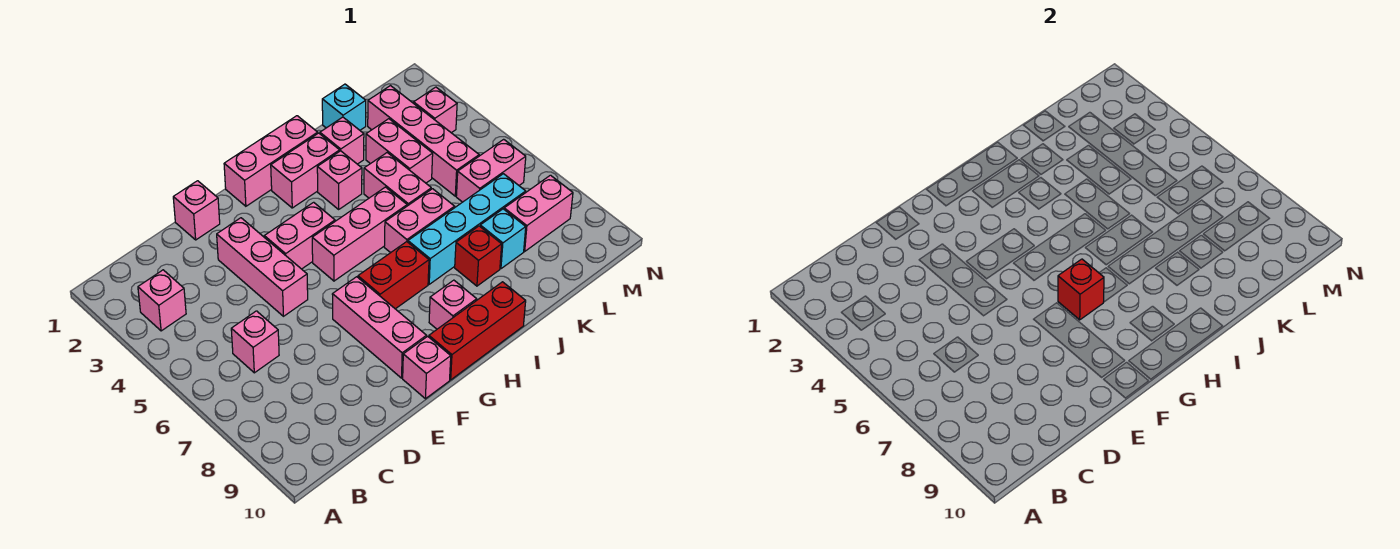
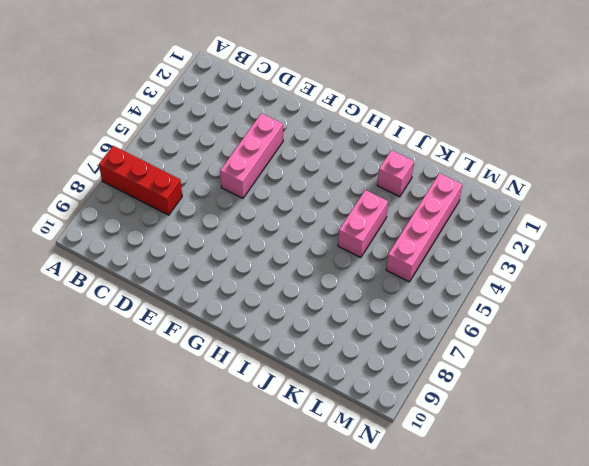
red 1x3 brick [99,146,182,215] -> red 1x3 brick moved to [429,282,526,380]
none -> pink 1x1 brick [138,270,186,331]
none -> pink 1x1 brick [231,311,279,373]
none -> pink 1x1 brick [173,181,220,240]

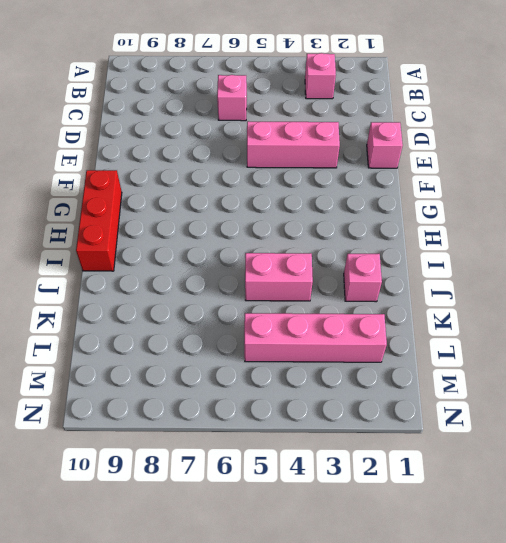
none -> pink 1x2 brick [264,202,335,269]
none -> pink 1x3 brick [332,277,426,378]
none -> pink 1x1 brick [403,336,451,399]

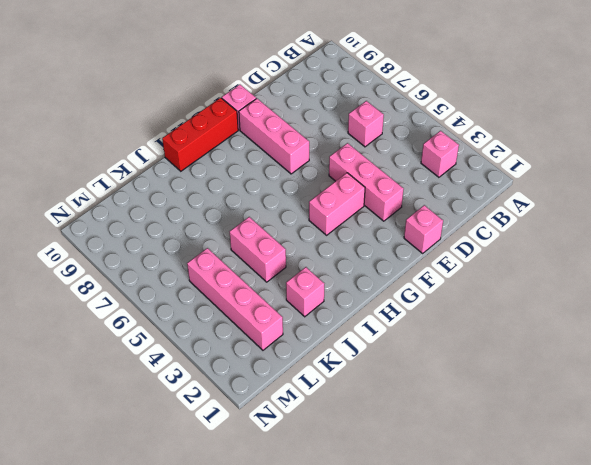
none -> pink 1x3 brick [224,116,318,206]
none -> pink 1x3 brick [312,187,407,281]
none -> red 1x2 brick [358,242,429,309]

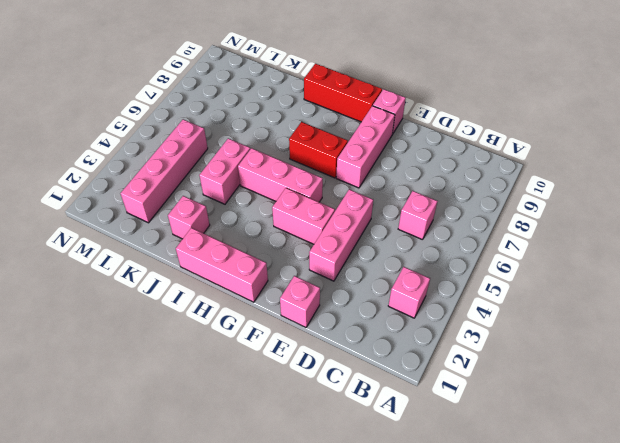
none -> pink 1x2 brick [271,133,340,208]
none -> pink 1x1 brick [429,280,477,329]
none -> pink 1x1 brick [317,151,362,209]

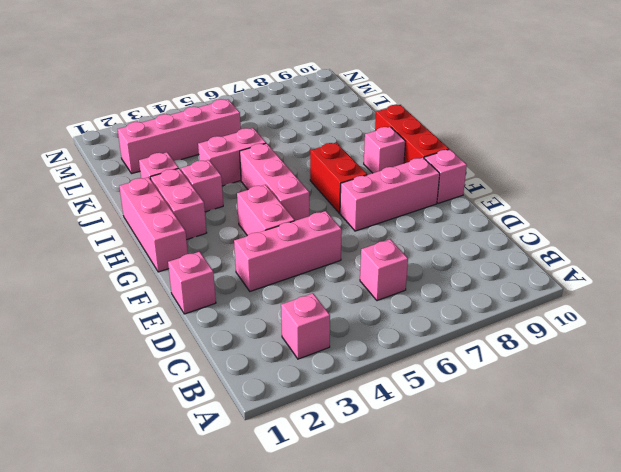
none -> pink 1x2 brick [384,189,455,253]
none -> cyan 1x4 brick [408,174,526,284]
none -> red 1x1 brick [455,226,502,286]

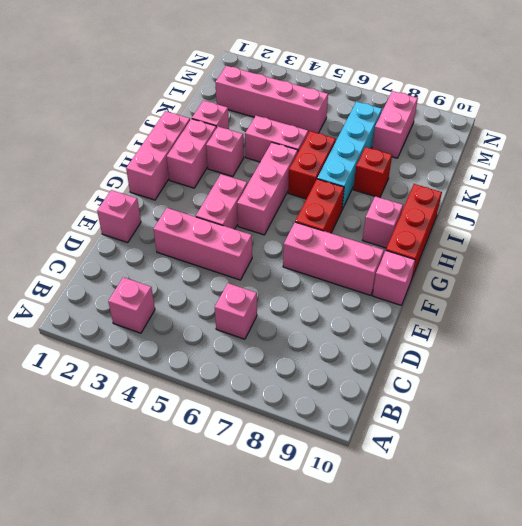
red 1x2 brick [288,131,336,199] -> pink 1x2 brick [384,189,455,253]
none -> cyan 1x1 brick [322,84,366,130]
none -> pink 1x2 brick [366,119,433,183]
none -> cyan 1x1 brick [480,209,526,269]

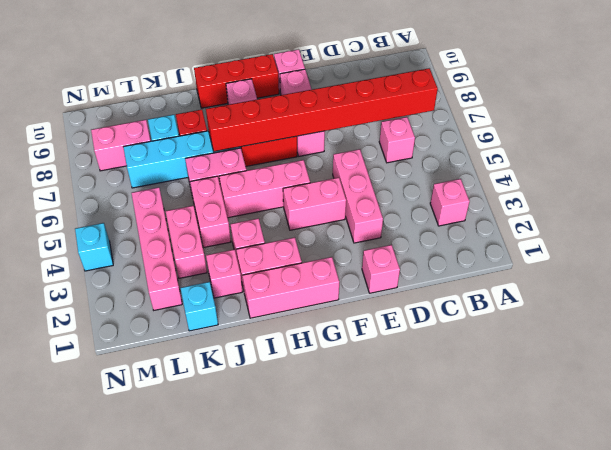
red 1x8 brick [206,68,438,152] -> red 1x1 brick [1058,259,1104,320]
cyan 1x1 brick [75,223,113,271] -> none
none -> pink 1x2 brick [456,139,526,202]
none -> pink 1x1 brick [414,87,457,133]

